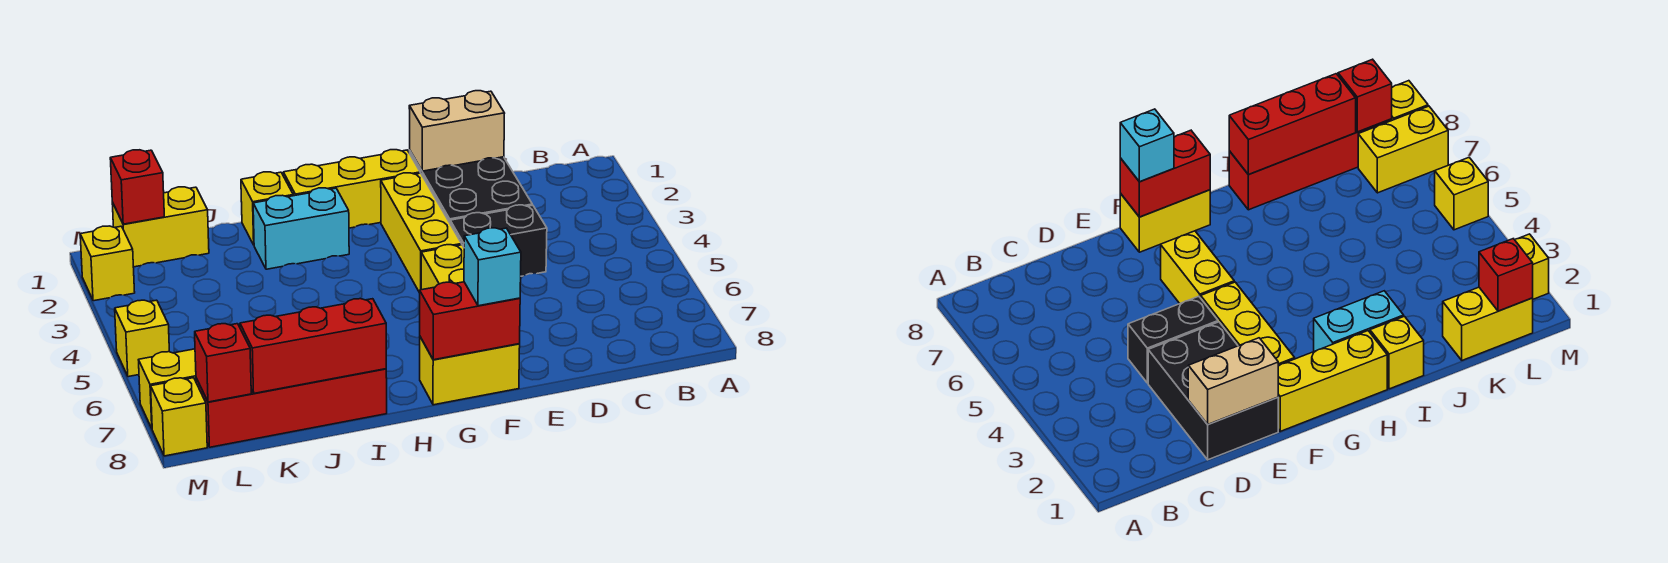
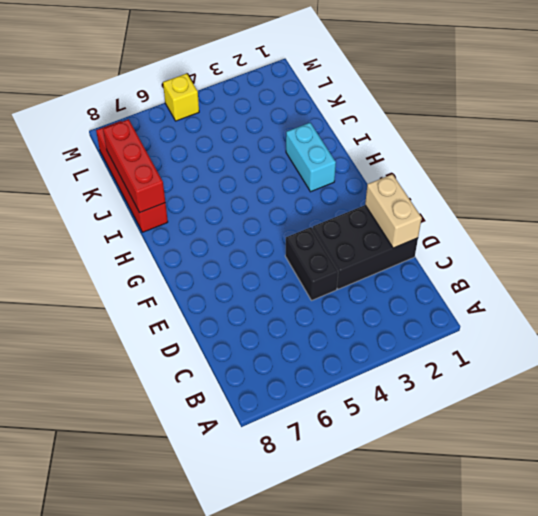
none -> yellow 1x3 brick [283,150,420,228]
none -> yellow 1x3 brick [381,173,462,293]
none -> yellow 1x2 brick [421,245,464,290]

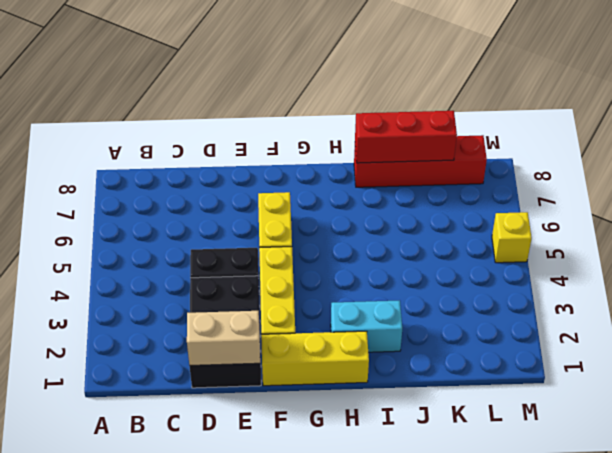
none -> yellow 1x2 brick [420,337,520,405]
none -> yellow 1x1 brick [241,172,293,245]
none -> yellow 1x2 brick [112,187,209,267]

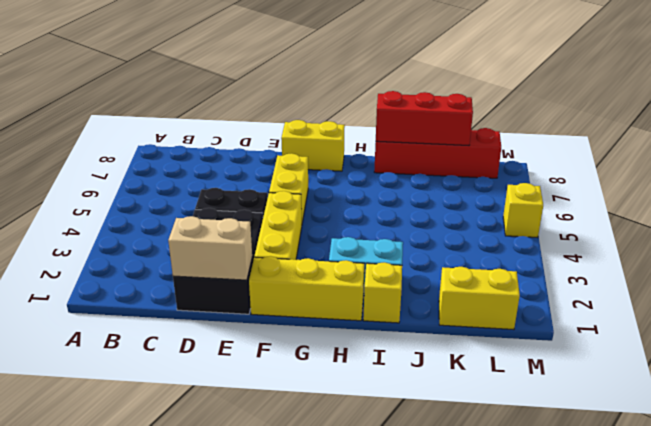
none -> yellow 1x2 brick [139,349,196,428]
none -> yellow 1x1 brick [80,226,135,301]
none -> yellow 1x1 brick [151,378,207,456]

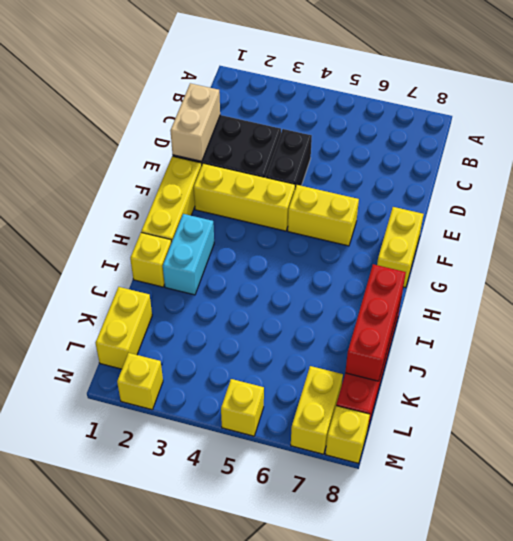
none -> red 1x2 brick [420,282,520,360]
none -> red 1x1 brick [110,150,164,224]
none -> red 1x1 brick [195,324,251,402]

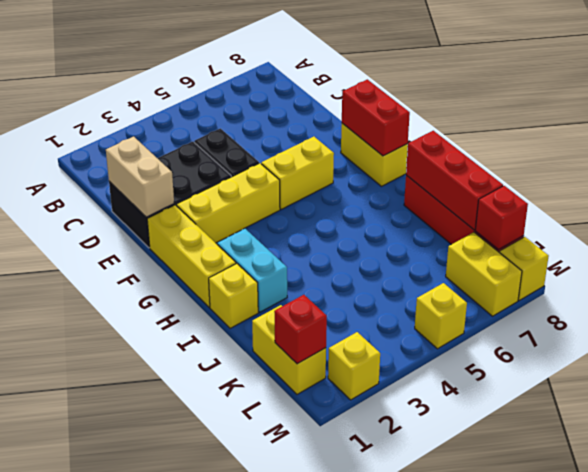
none -> cyan 1x1 brick [464,228,521,306]

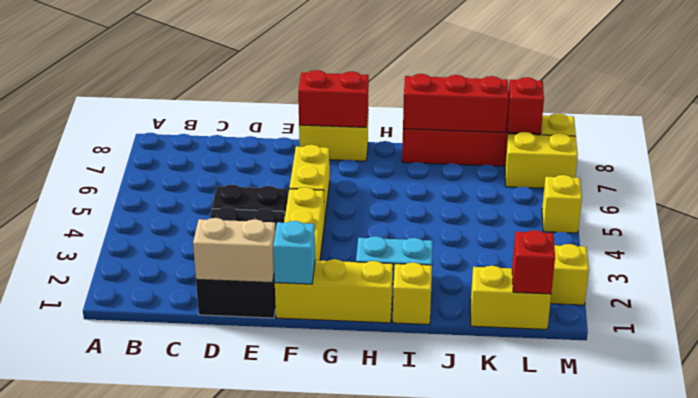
cyan 1x1 brick [273,221,315,284] -> cyan 1x1 brick moved to [464,228,521,306]

